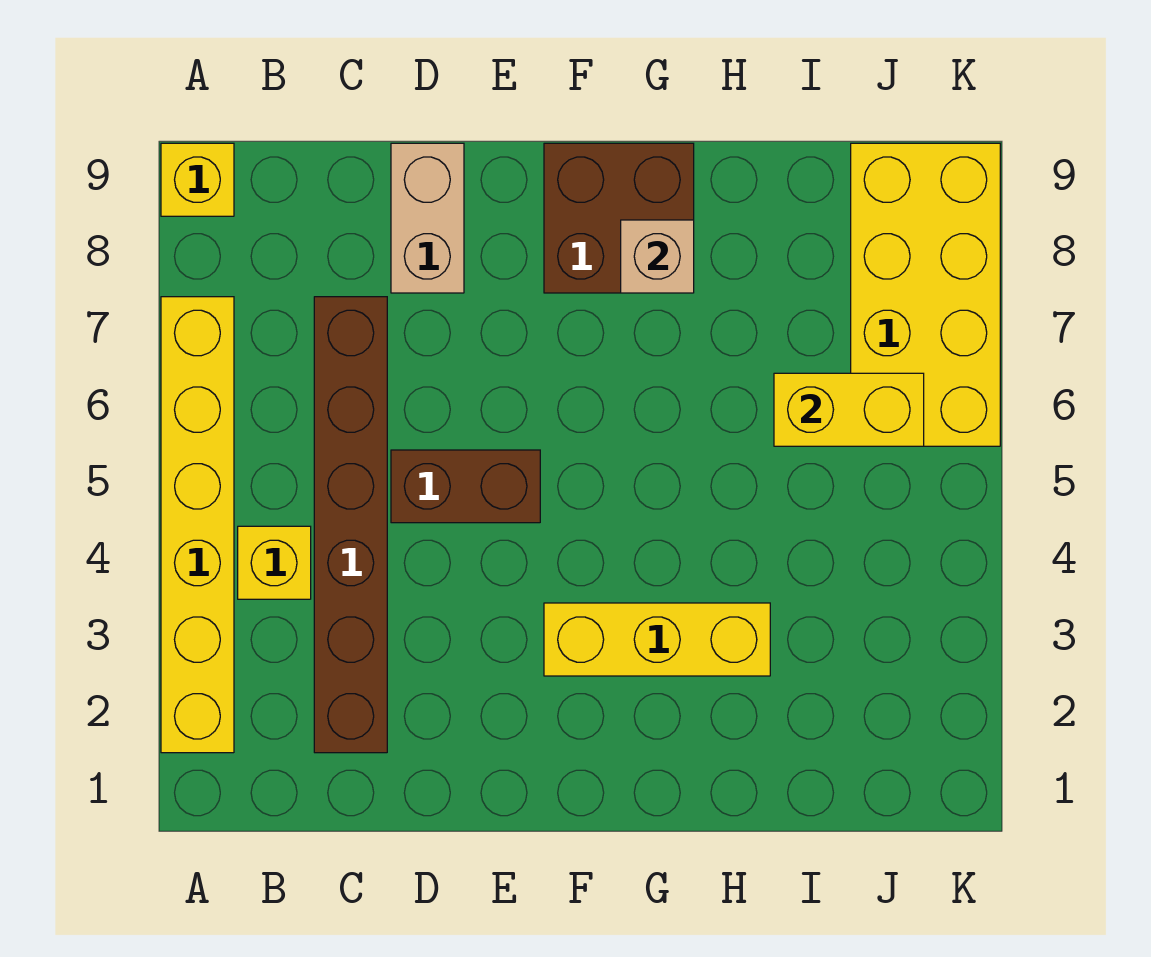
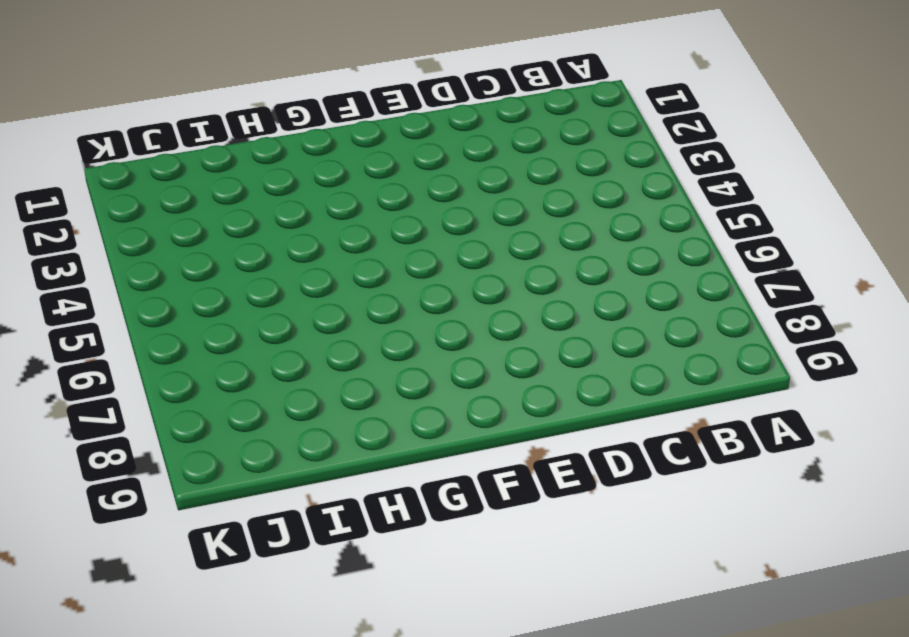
none -> yellow 1x6 brick [161,297,234,753]
none -> yellow 1x1 brick [161,143,234,216]

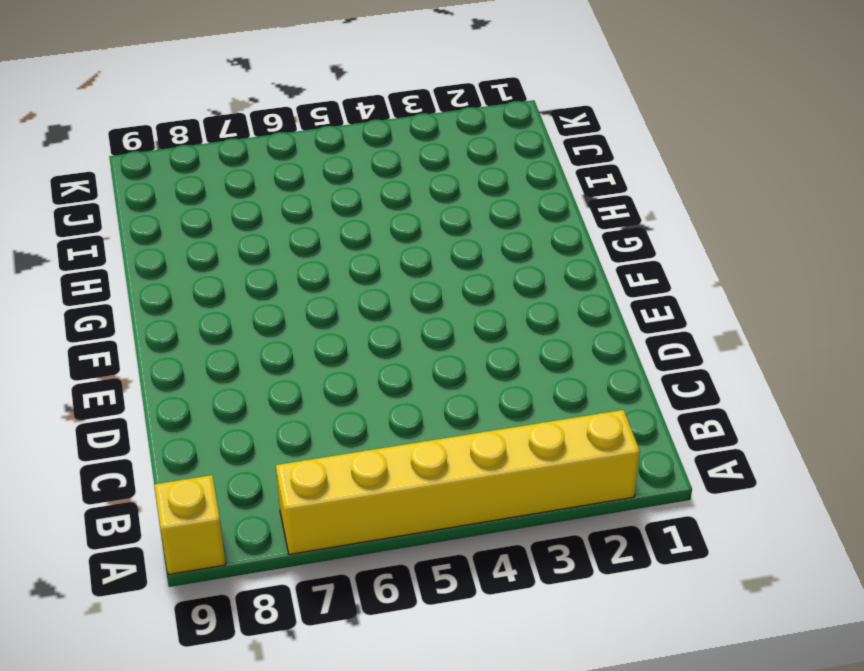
none -> yellow 1x1 brick [238,526,311,599]
none -> brown 1x6 brick [314,297,387,753]

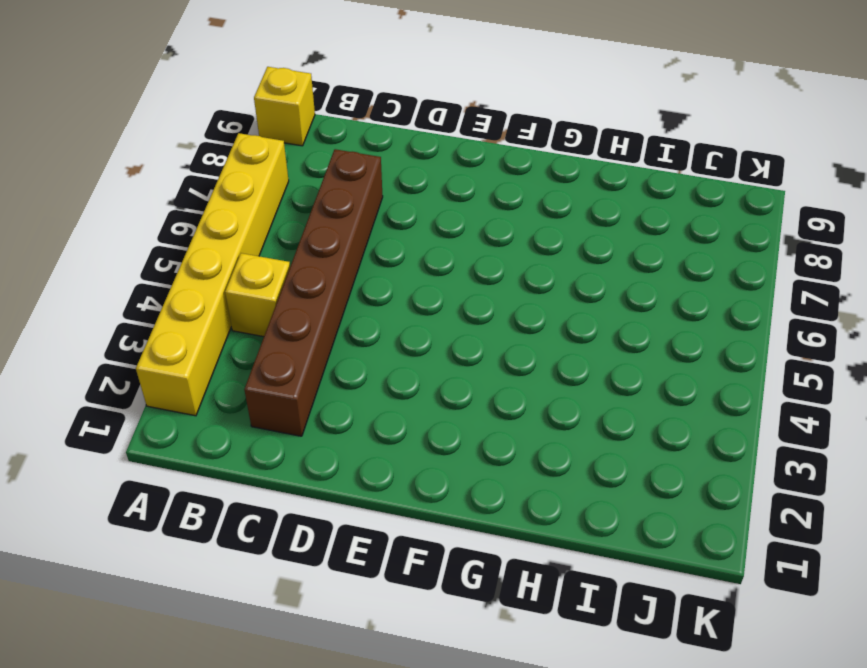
none -> brown 1x2 brick [391,450,540,523]
none -> tan 1x2 brick [391,143,464,293]

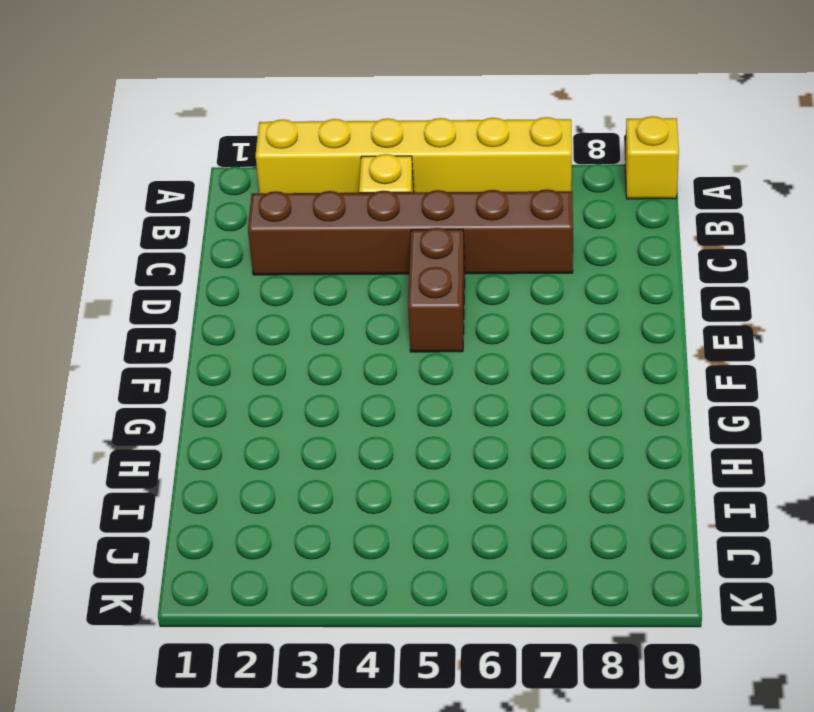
none -> tan 1x2 brick [391,143,464,293]
none -> yellow 1x3 brick [544,603,770,676]

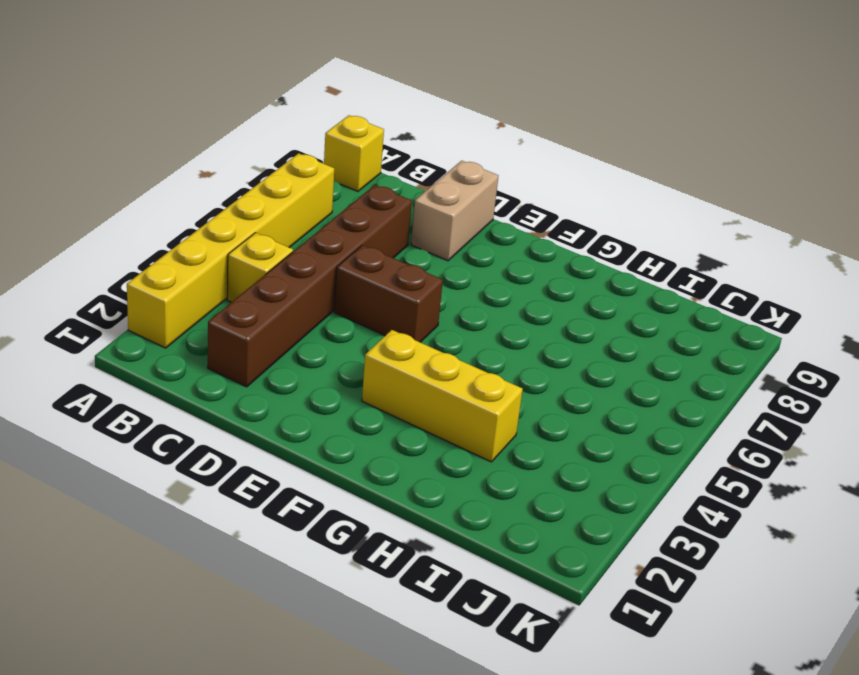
none -> brown 2x2 brick [544,143,694,293]
none -> yellow 2x4 brick [851,143,1000,446]

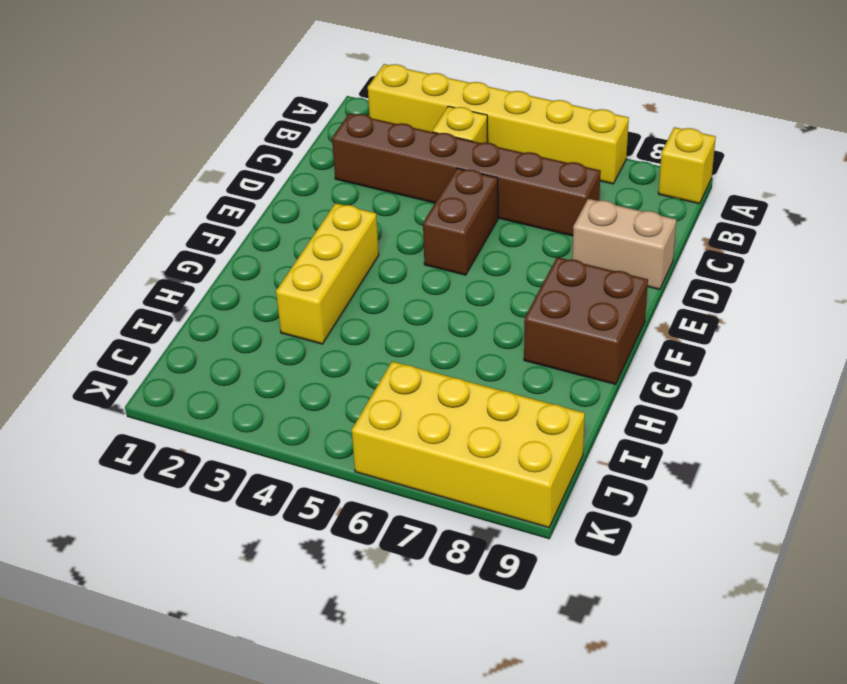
none -> tan 1x1 brick [621,220,694,293]
none -> yellow 1x2 brick [774,373,924,446]

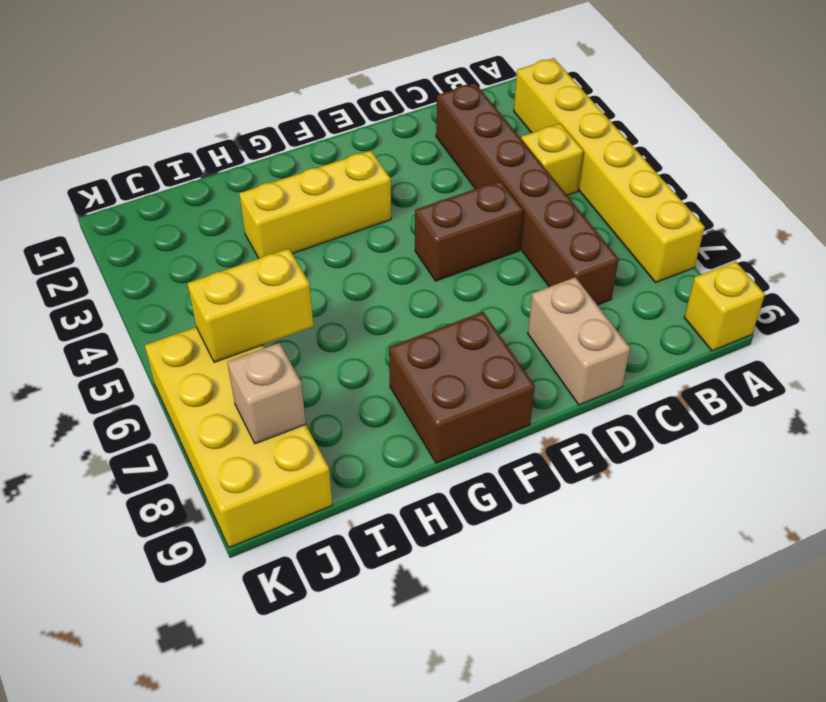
tan 1x1 brick [227,343,306,444] -> tan 1x1 brick moved to [621,220,694,293]

